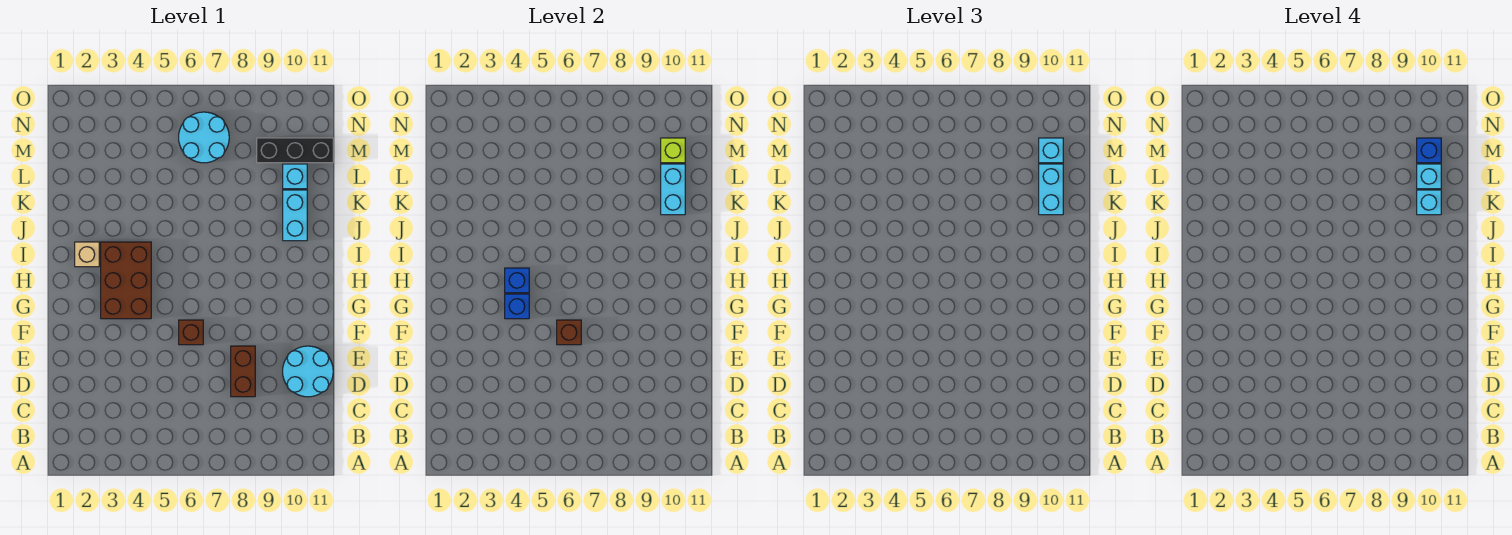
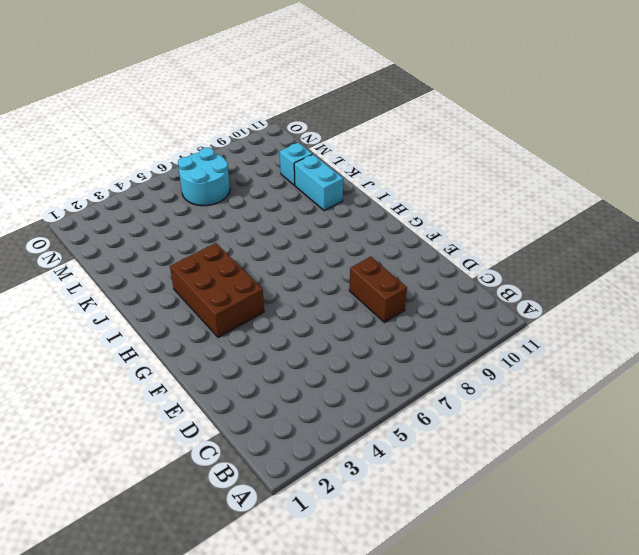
none -> cyan 2x2 round brick [283,346,333,397]
none -> brown 1x1 brick [179,320,203,345]
none -> tan 1x1 brick [75,242,99,267]

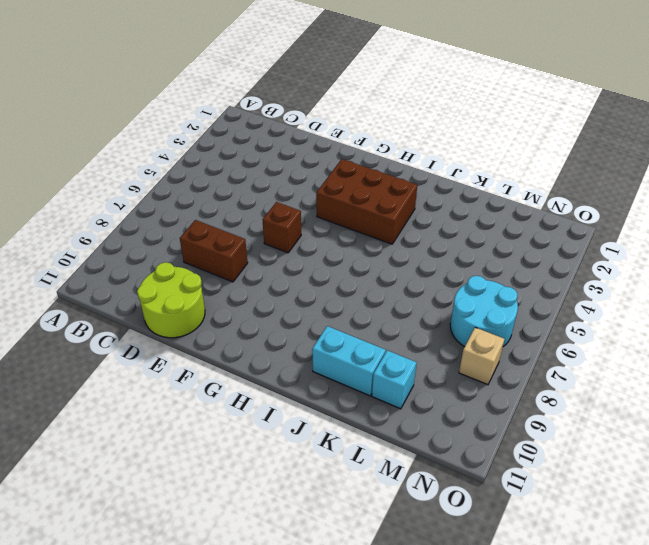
lime 2x2 round brick [137,262,205,338] -> cyan 2x2 round brick [283,346,333,397]
tan 1x1 brick [459,328,504,385] -> tan 1x1 brick moved to [75,242,99,267]
none -> black 1x3 brick [257,138,333,163]
none -> brown 1x1 brick [557,320,581,345]
none -> blue 1x1 brick [505,294,529,319]

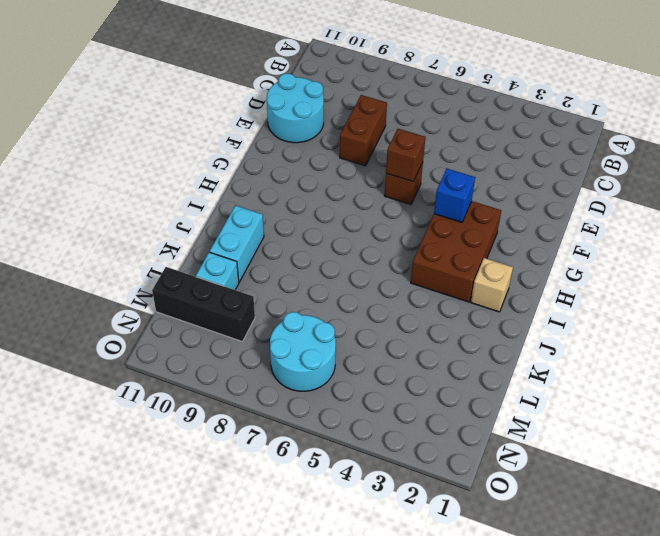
none -> blue 1x1 brick [505,268,529,293]
none -> cyan 1x2 brick [661,164,685,215]
none -> lime 1x1 brick [661,138,685,163]

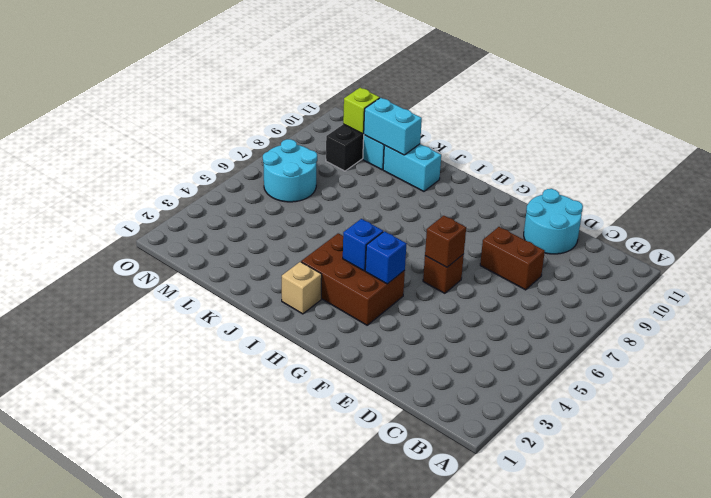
none -> cyan 1x2 brick [1039,164,1063,215]
none -> cyan 1x1 brick [1039,138,1063,163]
none -> cyan 1x1 brick [1417,190,1441,215]

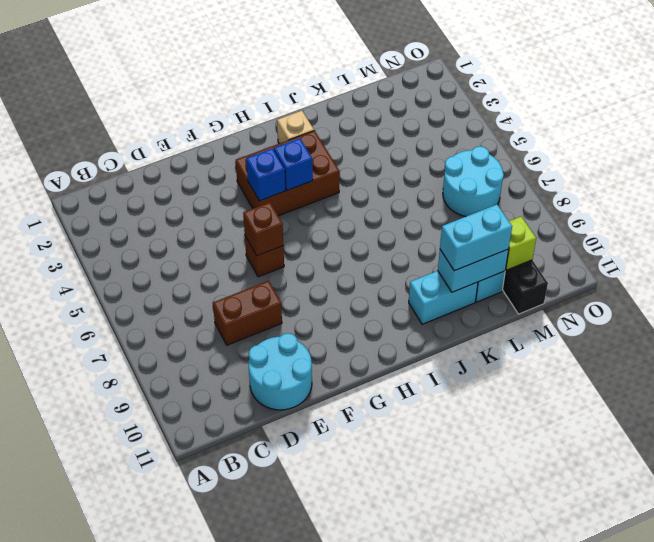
none -> cyan 1x1 brick [1039,138,1063,163]
none -> cyan 1x1 brick [1417,190,1441,215]
none -> cyan 1x1 brick [1417,164,1441,189]

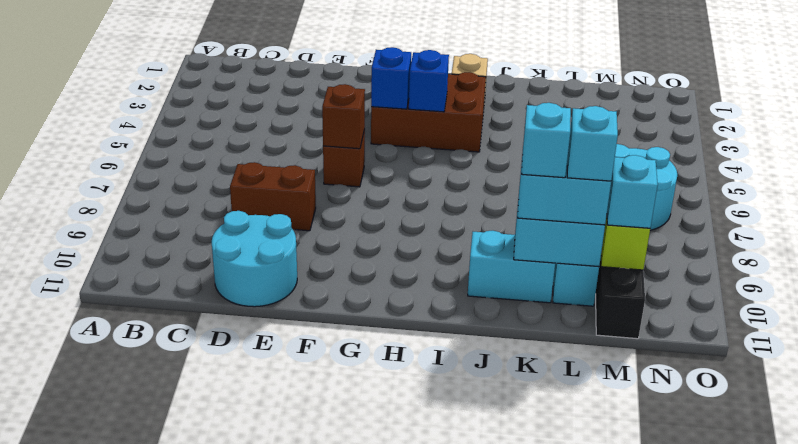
none -> blue 1x1 brick [1417,138,1441,163]

